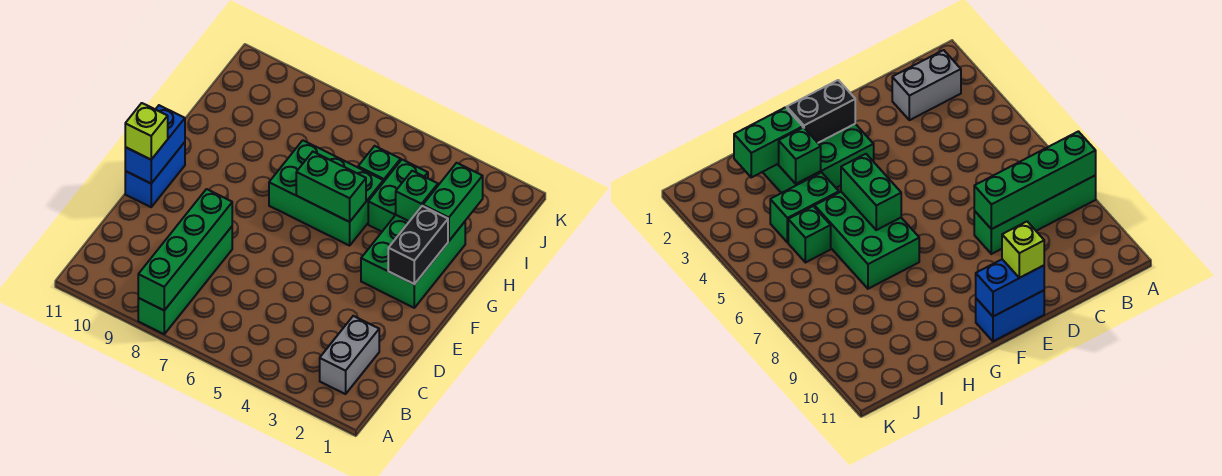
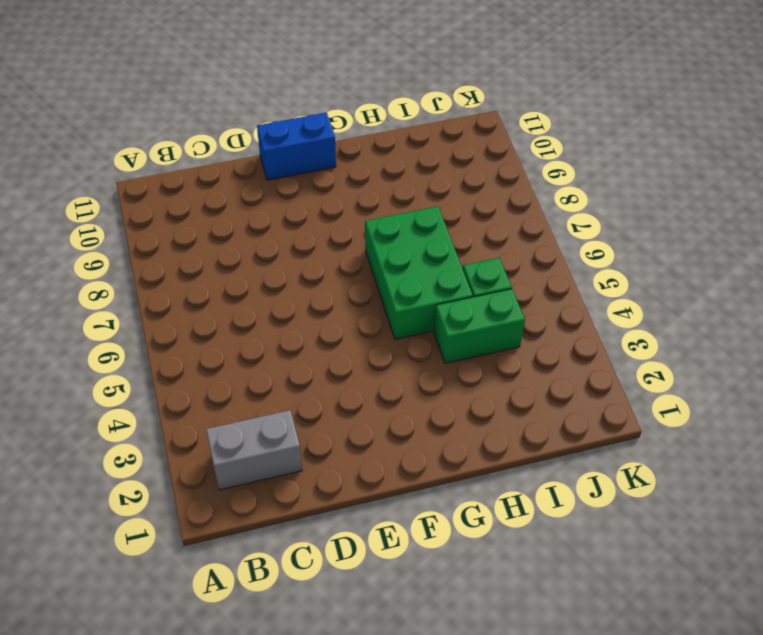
none -> green 1x4 brick [138,227,232,334]
none -> green 2x3 brick [361,215,465,308]
none -> green 1x4 brick [138,189,232,310]

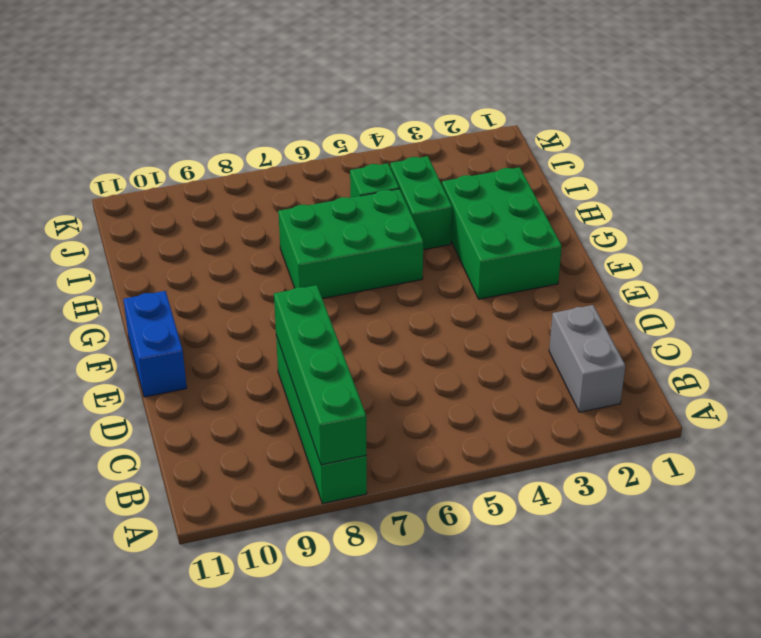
none -> blue 1x2 brick [125,105,185,183]
none -> black 1x2 brick [388,206,448,284]
none -> green 1x2 brick [296,152,366,222]

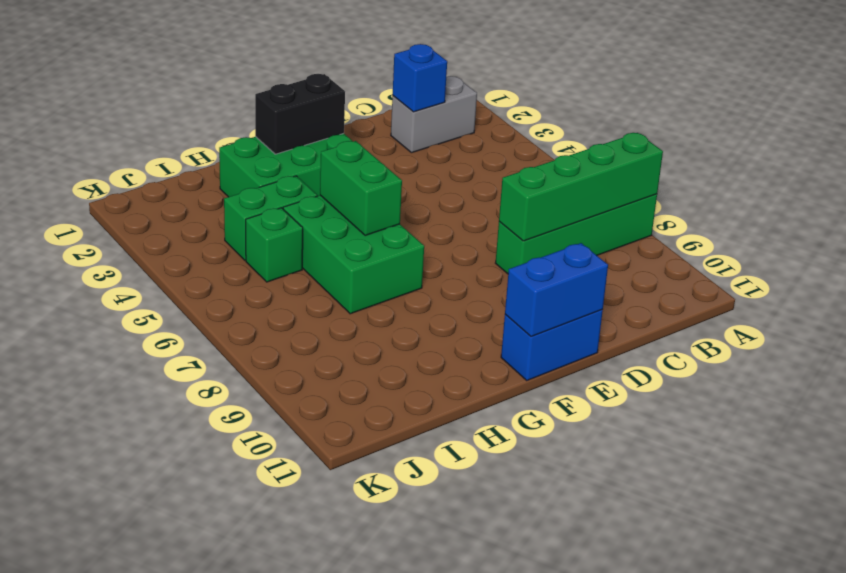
blue 1x1 brick [393,44,447,112] -> none
none -> green 1x2 brick [423,163,483,241]
none -> green 1x1 brick [396,171,438,221]
none -> lime 1x1 brick [125,103,168,160]

